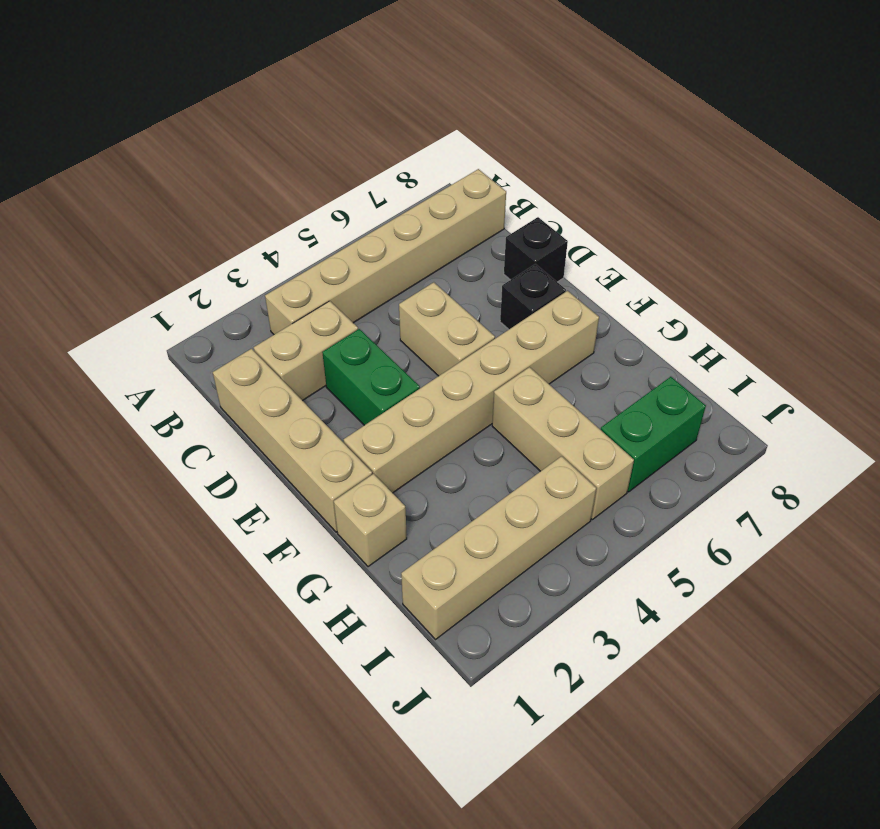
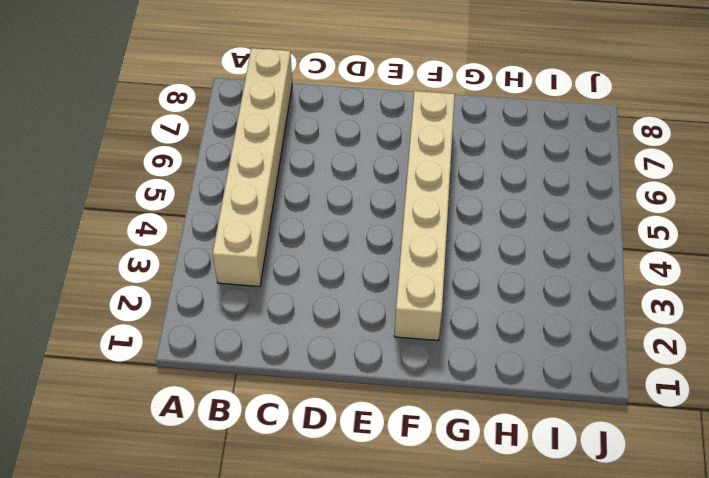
none -> tan 1x4 brick [213,349,372,532]
none -> tan 1x2 brick [254,301,358,401]
none -> green 1x2 brick [322,329,420,425]

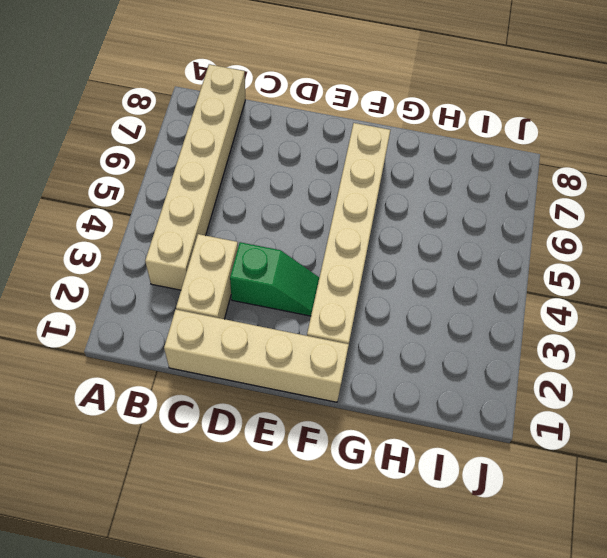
green 1x2 slope [230,242,319,316] -> green 1x2 brick [322,329,420,425]
none -> tan 1x2 brick [399,282,495,376]
none -> black 1x1 brick [504,217,568,282]
none -> black 1x1 brick [500,264,566,329]

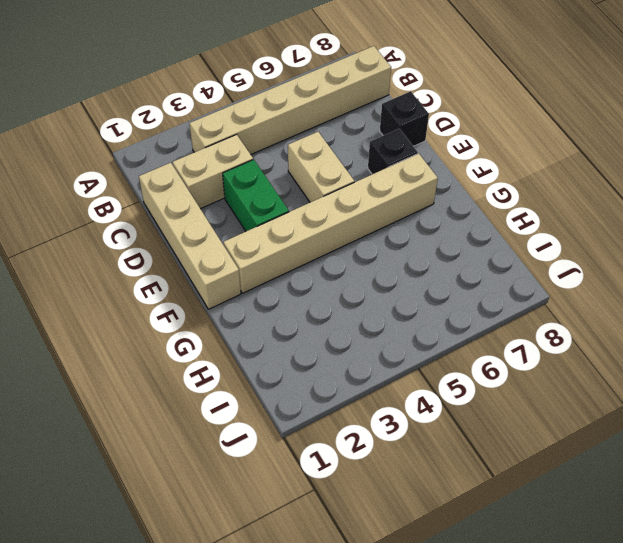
none -> tan 1x1 brick [334,474,407,567]
none -> tan 1x3 brick [492,367,634,520]
none -> tan 1x4 brick [401,456,596,639]

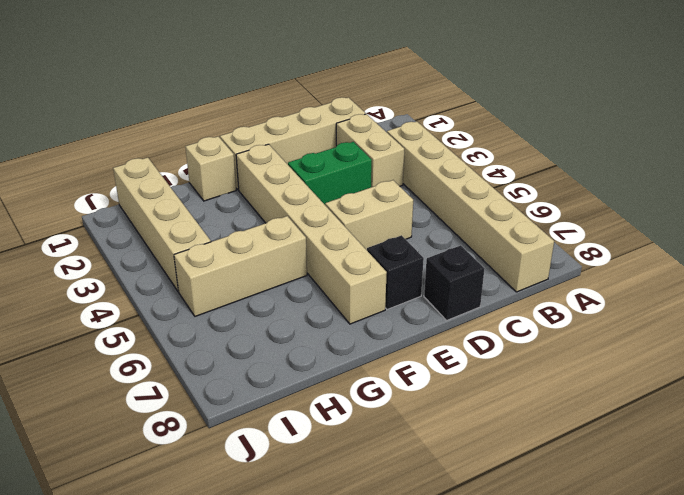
none -> green 1x2 brick [601,377,706,492]

